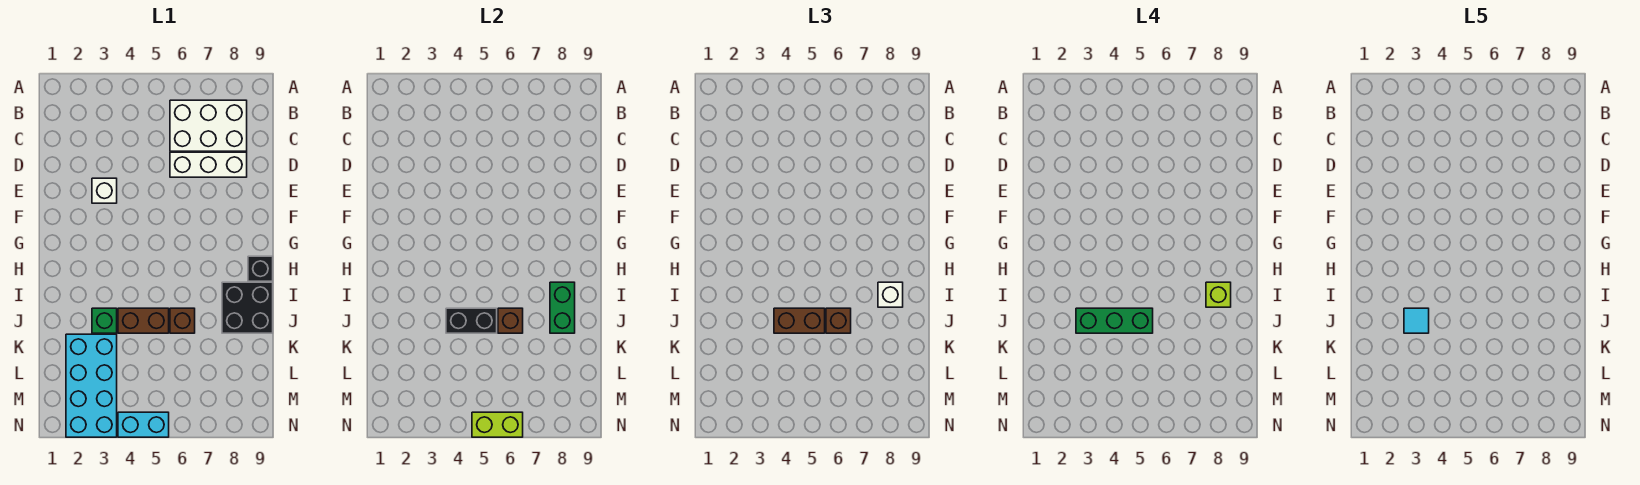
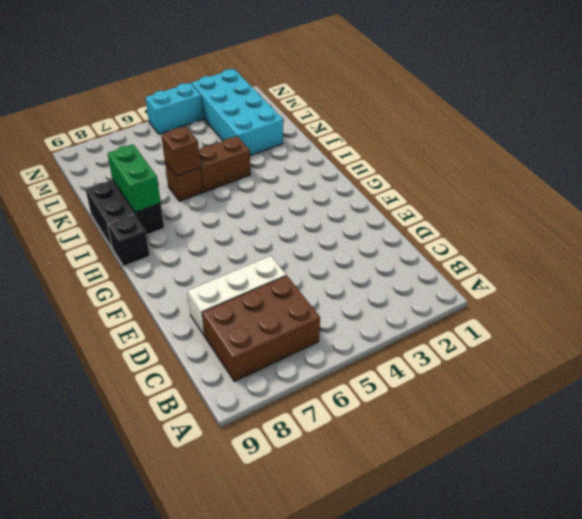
brown 2x3 brick [202,276,320,382] -> white 2x3 brick [170,100,247,151]
none -> white 1x1 brick [92,178,117,203]
none -> green 1x1 brick [92,308,117,333]
none -> black 1x2 brick [446,308,497,333]

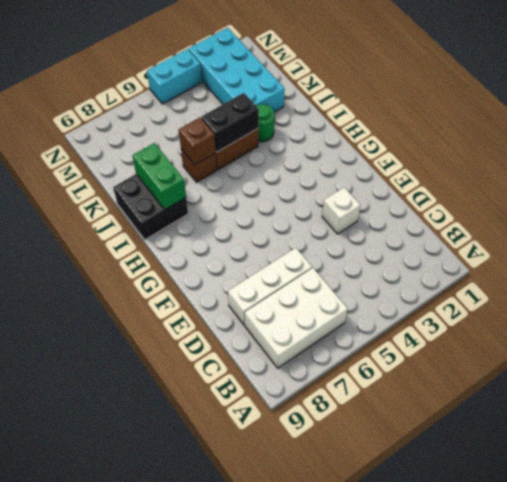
green 1x1 round brick [257,104,274,142] -> green 1x1 brick [92,308,117,333]
none -> black 1x1 brick [248,256,273,281]
none -> lime 1x2 brick [472,412,523,437]
none -> white 1x1 brick [878,282,903,307]

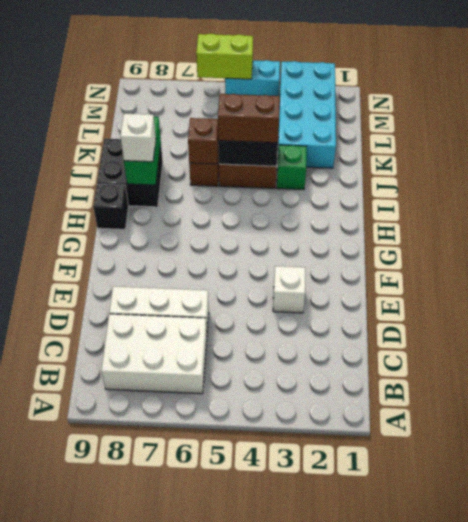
none -> brown 1x1 brick [826,308,851,333]
none -> lime 1x1 brick [1206,282,1231,307]
none -> green 1x3 brick [1076,308,1153,333]

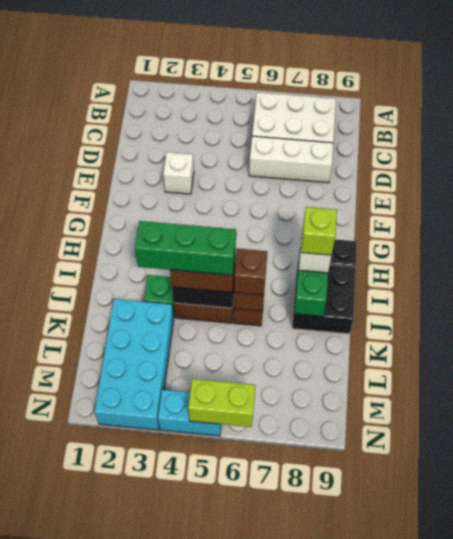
none -> cyan 1x1 tile [1404,308,1429,333]

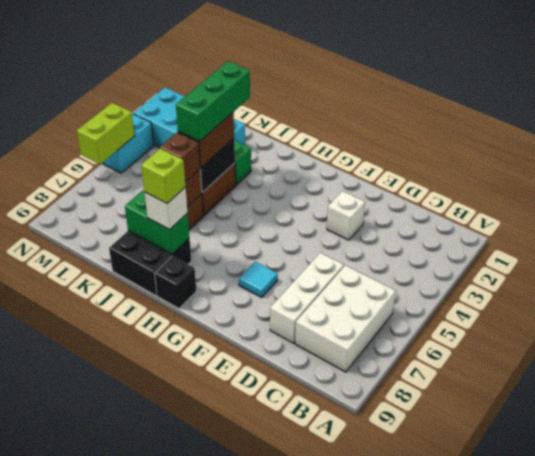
cyan 1x1 tile [239,262,278,297] -> cyan 1x1 tile moved to [1404,308,1429,333]

